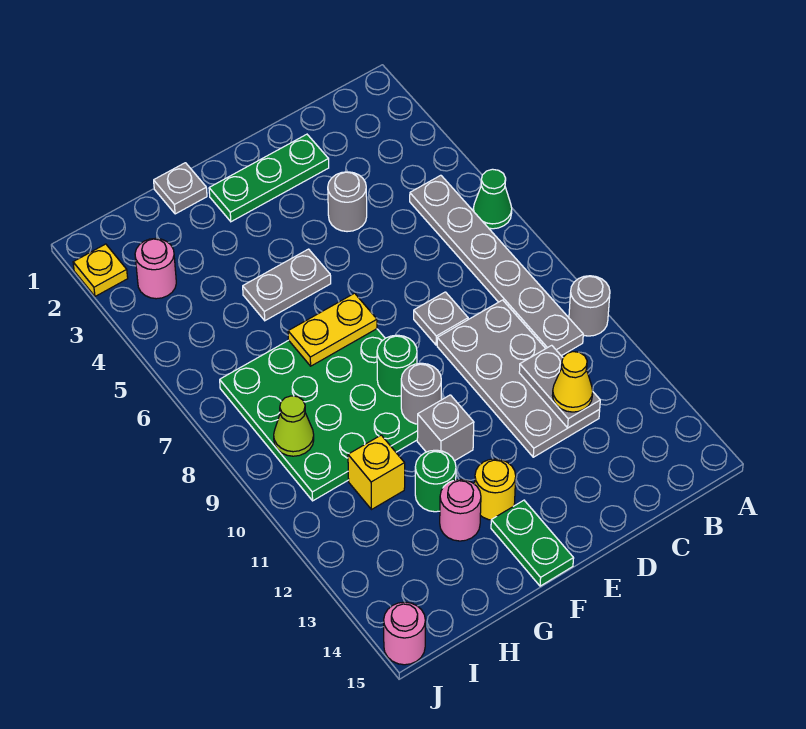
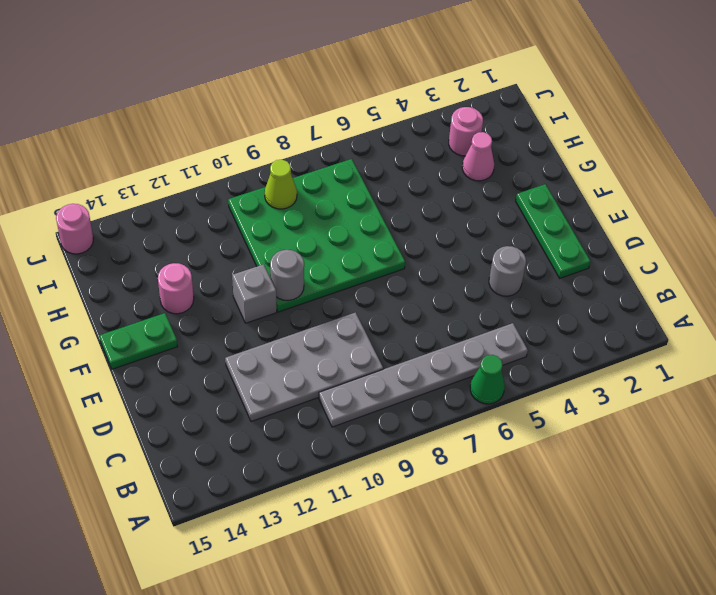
pink 1x1 cone [462,132,494,181] -> none
none -> grey 1x1 round brick [569,276,610,336]
none -> grey 1x1 plate [414,292,468,345]
none -> grey 1x2 plate [243,249,331,321]

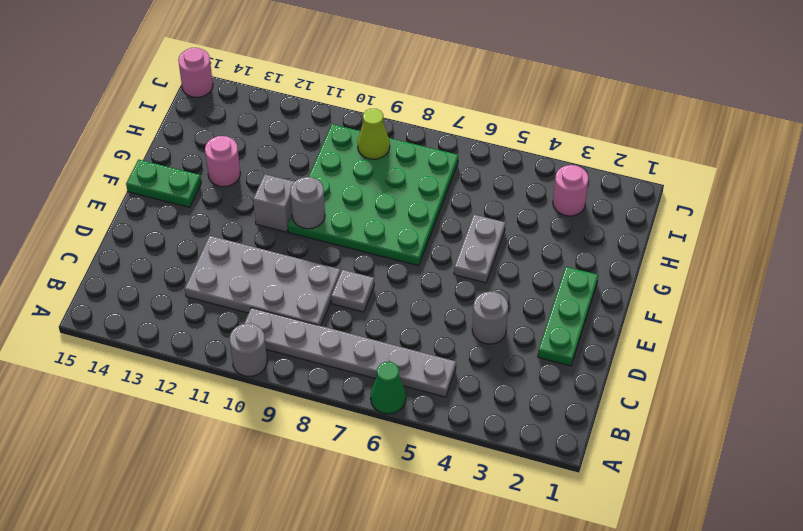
none -> yellow 1x1 round brick [475,459,516,520]
none -> grey 1x1 plate [154,163,207,214]
none -> green 1x1 round brick [415,450,456,512]

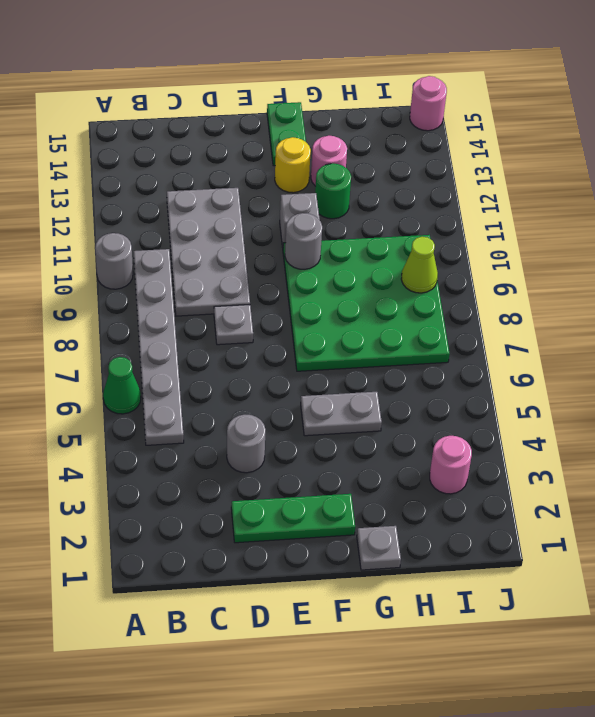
none -> yellow 1x1 brick [348,435,405,510]
none -> yellow 1x1 plate [73,244,128,296]
none -> grey 1x2 plate [519,345,600,428]

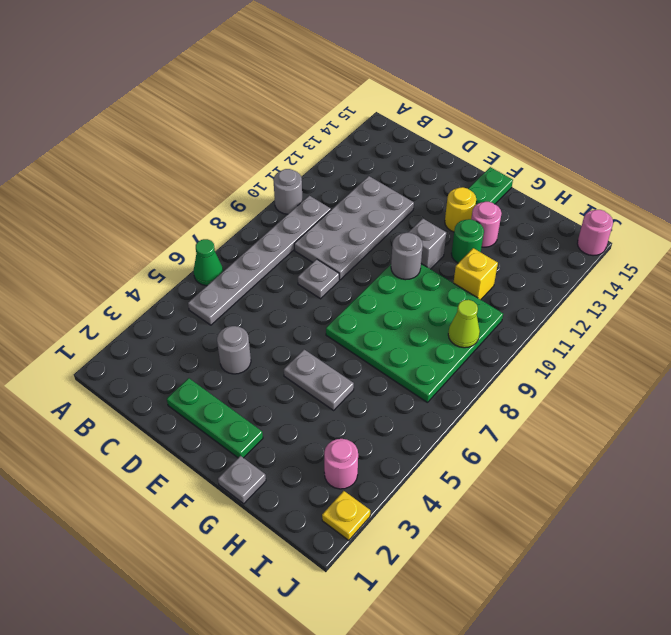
none -> grey 1x2 plate [519,345,600,428]
none -> yellow 1x2 plate [288,293,377,366]
none -> green 1x1 round brick [377,335,417,396]

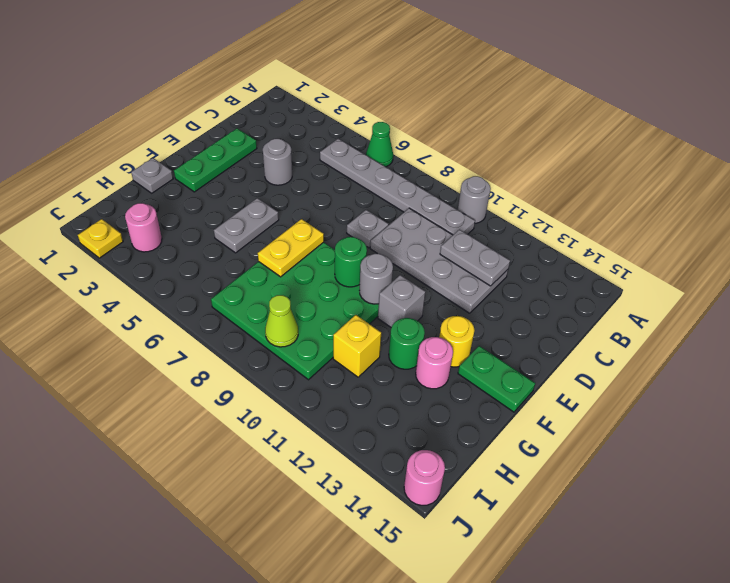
none -> yellow 1x1 cone [552,352,593,412]

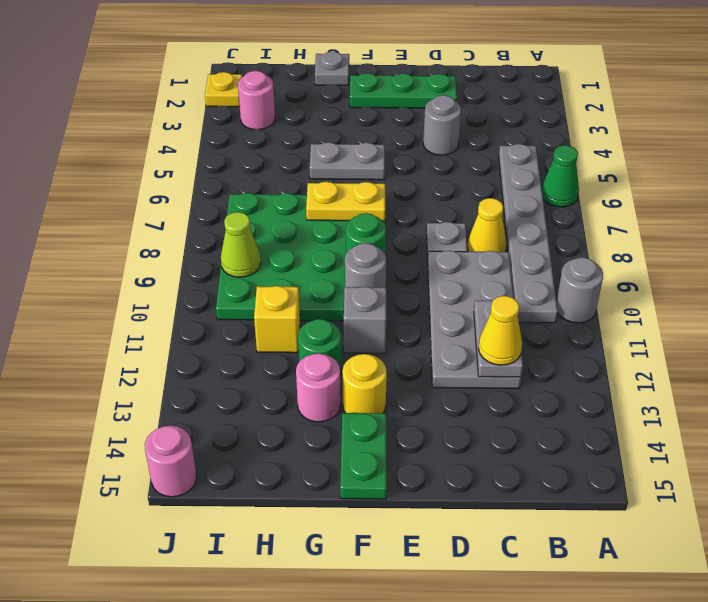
yellow 1x1 cone [467,198,507,252] -> none

